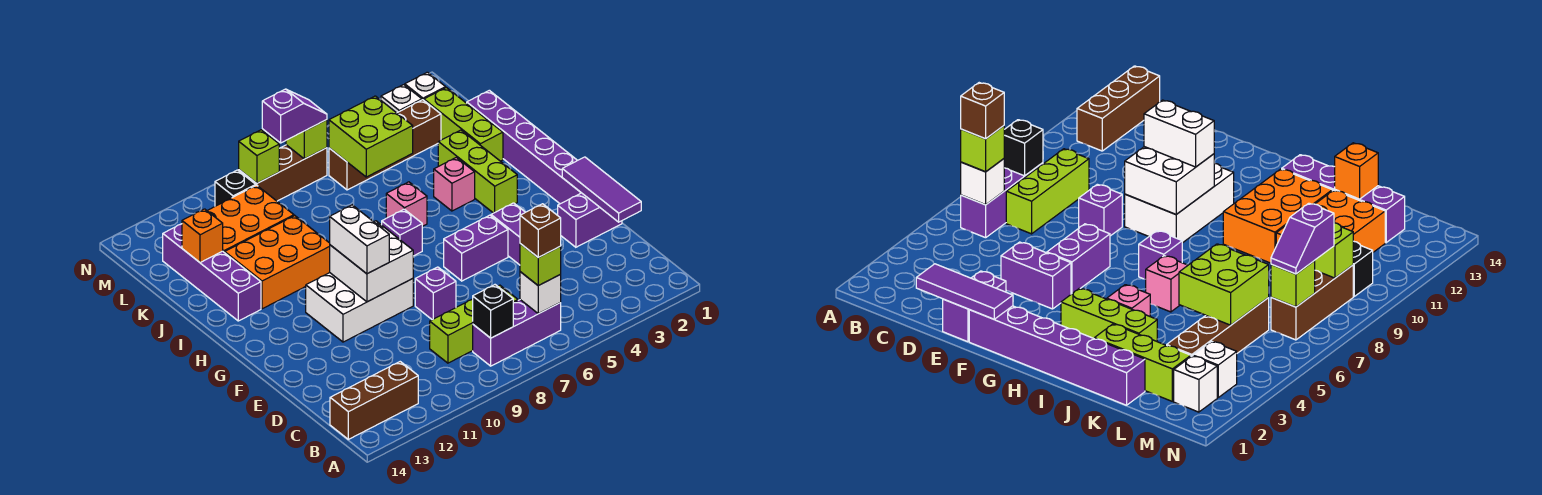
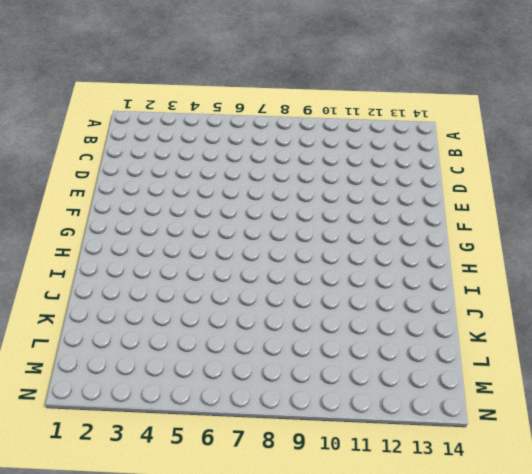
none -> purple 1x3 brick [473,300,561,366]
none -> brown 1x3 brick [330,362,418,439]
none -> lime 1x3 brick [430,285,518,363]
none -> purple 1x2 brick [558,193,622,247]

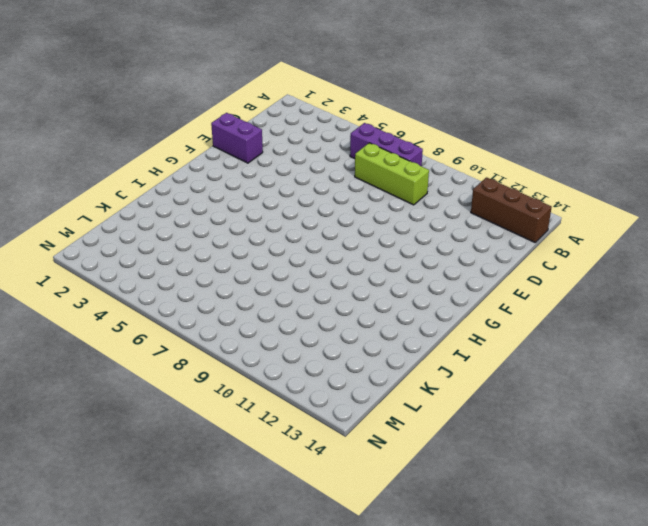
none -> purple 1x2 brick [491,203,525,265]
none -> purple 1x1 brick [415,267,456,320]
none -> purple 1x6 brick [467,90,581,204]
none -> purple 1x2 brick [444,215,508,281]

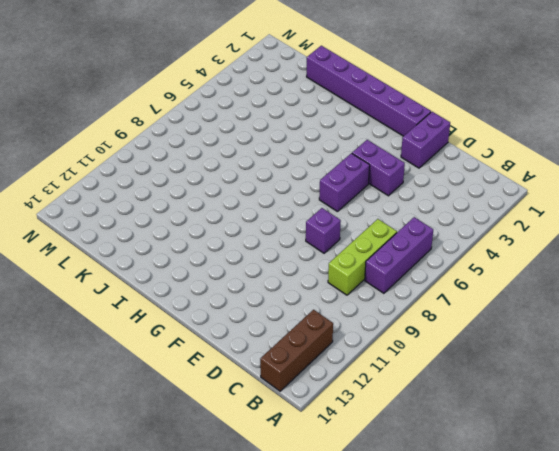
none -> white 2x3 brick [306,273,413,342]
none -> lime 1x3 brick [438,130,517,213]
none -> purple 1x1 brick [382,209,422,256]
none -> pink 1x1 brick [434,157,475,211]

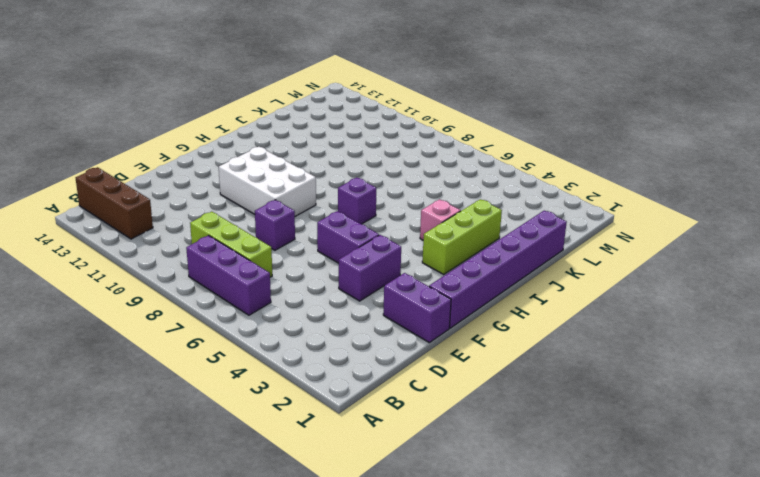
none -> pink 1x1 brick [386,182,427,226]
none -> orange 2x3 brick [225,216,330,309]
none -> purple 1x4 brick [163,224,261,321]
none -> lime 1x3 brick [424,88,503,161]

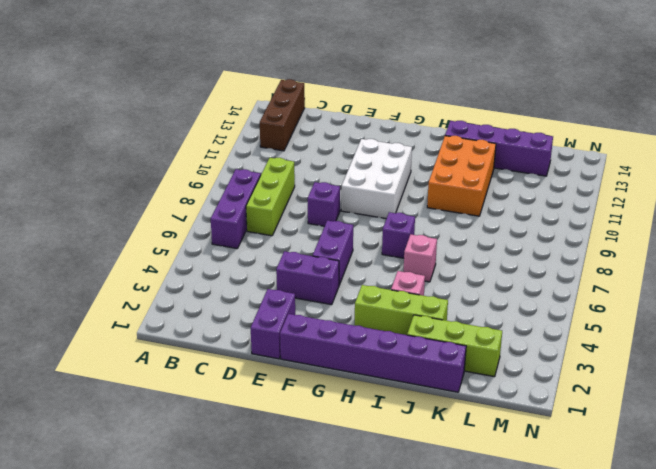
none -> orange 2x3 brick [207,185,294,253]
none -> brown 1x4 brick [329,100,441,190]
none -> white 1x1 brick [405,72,446,100]
none -> white 1x1 brick [381,85,422,113]

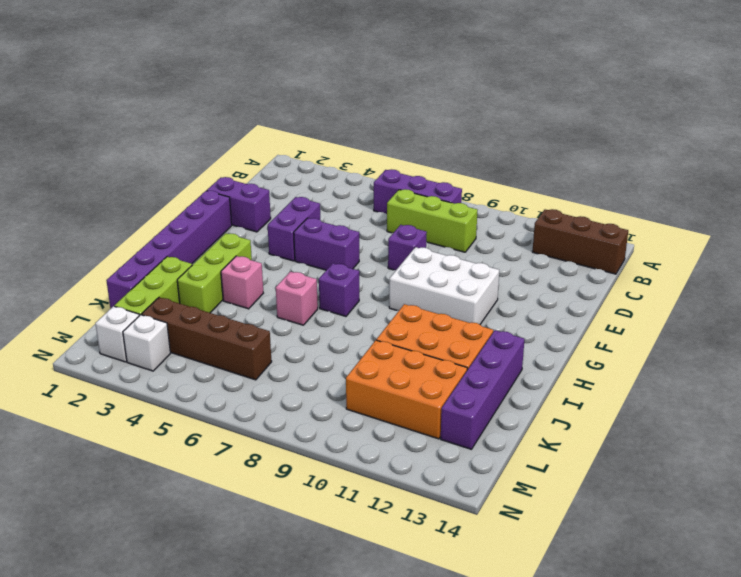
none -> brown 1x3 brick [239,145,327,201]
none -> black 1x1 brick [215,170,256,206]
none -> white 1x1 brick [520,272,561,314]
none -> black 1x1 brick [473,285,513,338]

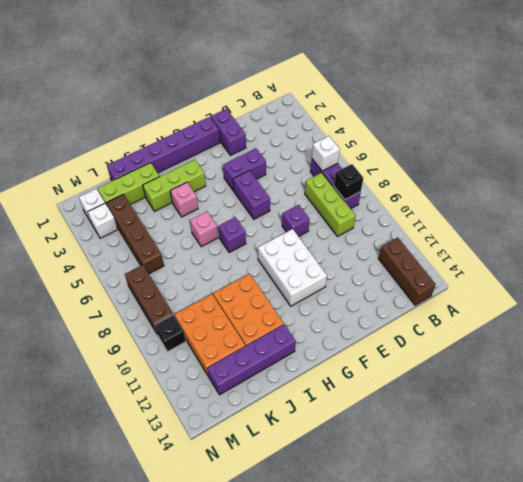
none -> purple 1x3 tile [562,157,641,222]
none -> white 2x2 brick [330,221,413,302]
none -> lime 2x2 brick [329,96,413,177]
none -> orange 1x1 brick [182,209,223,263]

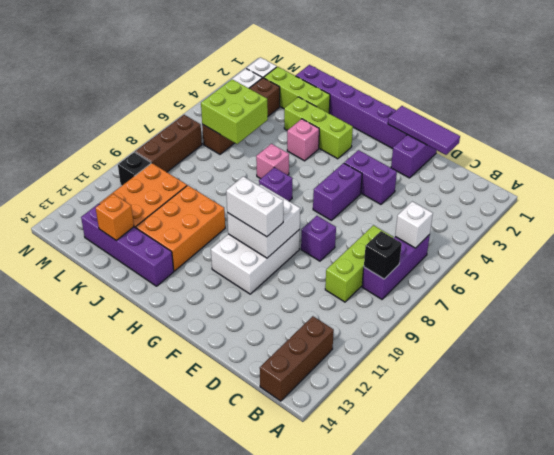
none -> lime 1x1 brick [286,120,327,159]
none -> lime 1x1 brick [239,130,279,183]
none -> lime 1x1 brick [520,244,561,286]
none -> purple 1x2 slope [262,89,327,143]

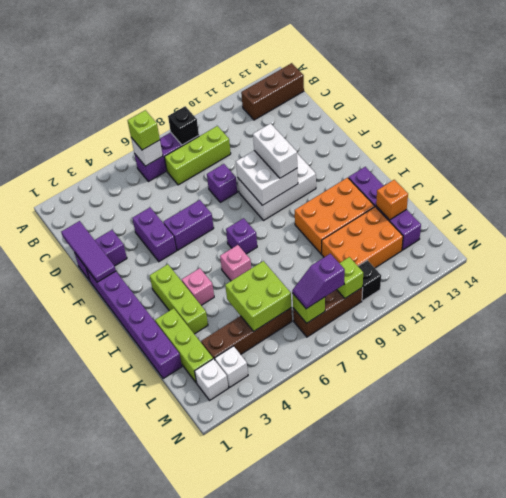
none -> brown 1x1 brick [520,204,561,257]

